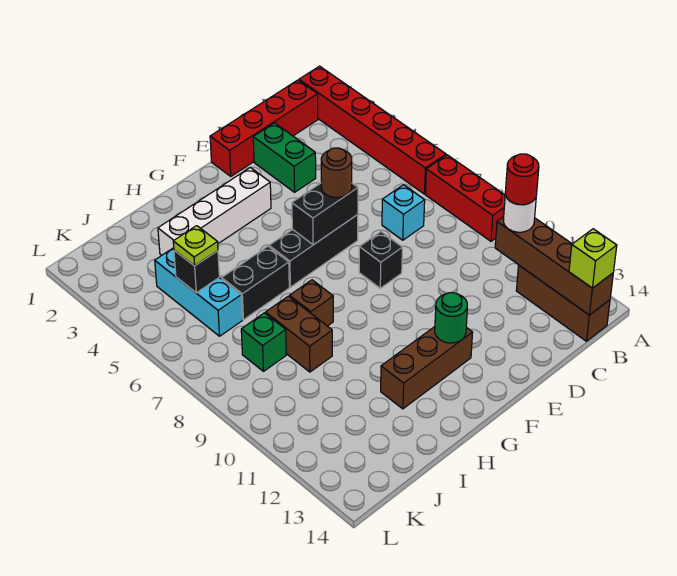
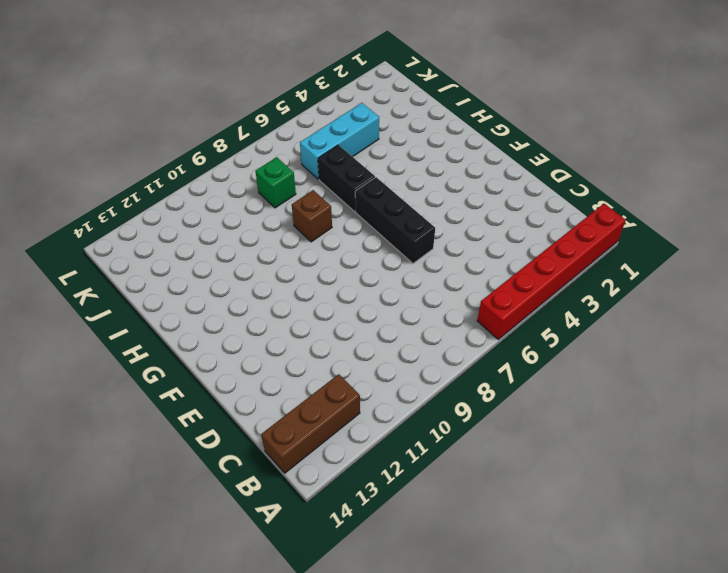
none -> red 1x3 brick [426,155,505,241]
none -> red 1x4 brick [210,80,318,176]
none -> cyan 1x1 brick [382,185,425,240]

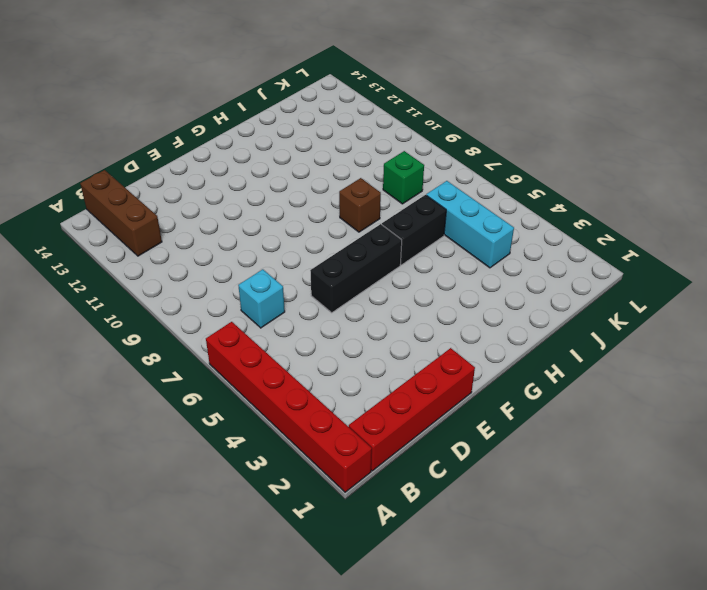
none -> red 1x3 brick [426,155,505,241]
none -> green 1x2 brick [253,123,316,192]
none -> black 1x1 brick [359,232,402,288]

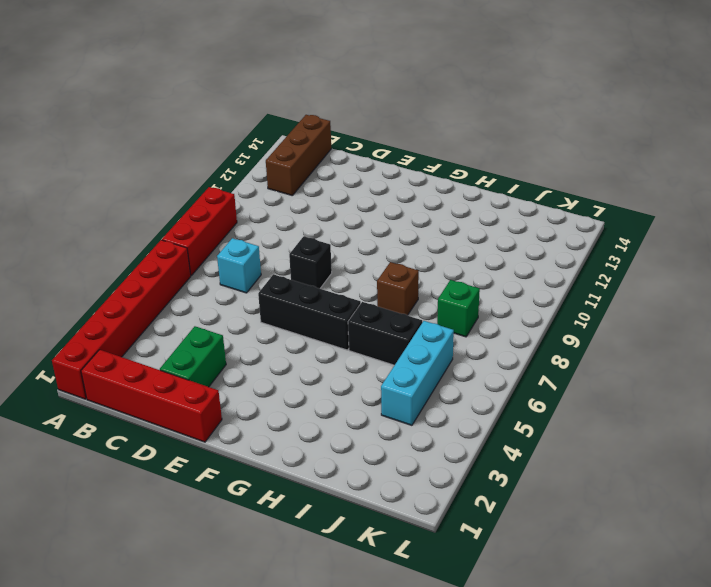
none -> white 1x4 brick [158,167,271,255]
none -> brown 1x3 brick [381,327,473,409]
none -> brown 1x2 brick [266,296,332,372]

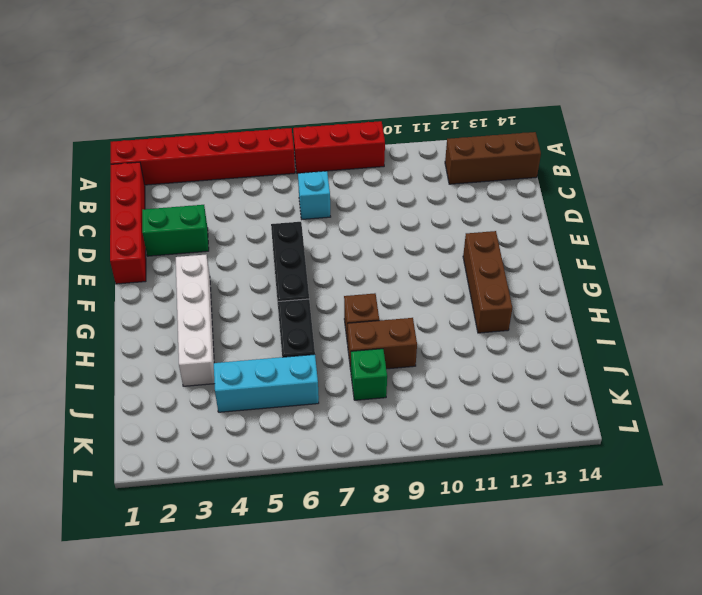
none -> black 1x1 brick [359,232,402,288]
none -> brown 1x4 brick [495,217,613,315]
none -> black 1x2 brick [292,183,358,245]

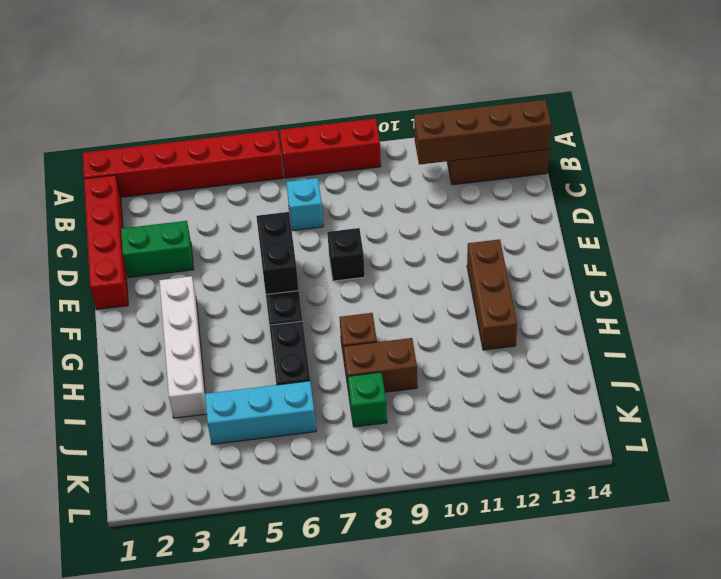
none -> green 1x1 round brick [435,293,467,343]
none -> black 1x1 brick [174,250,219,293]
none -> white 1x1 round brick [504,193,536,232]

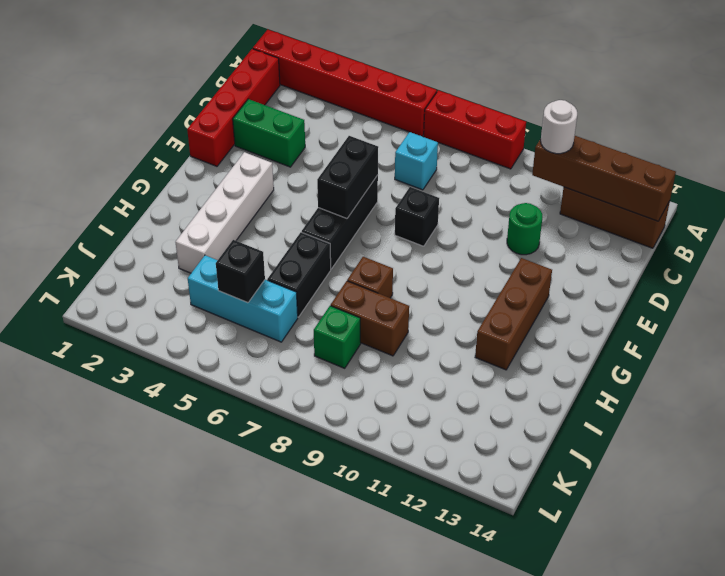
green 1x1 round brick [507,203,542,255] -> green 1x1 round brick moved to [435,293,467,343]
none -> lime 1x1 brick [569,229,617,288]
none -> brown 1x1 round brick [321,148,352,198]
none -> lime 1x1 plate [173,226,218,266]

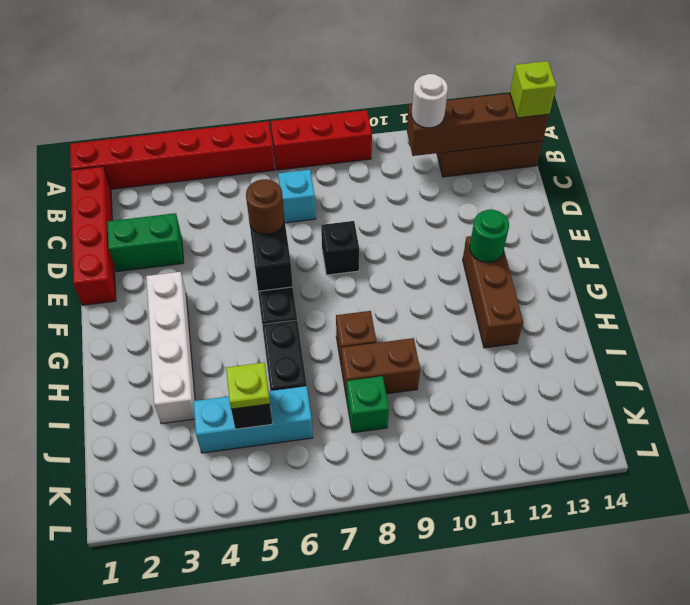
none -> red 1x1 round brick [505,154,539,205]

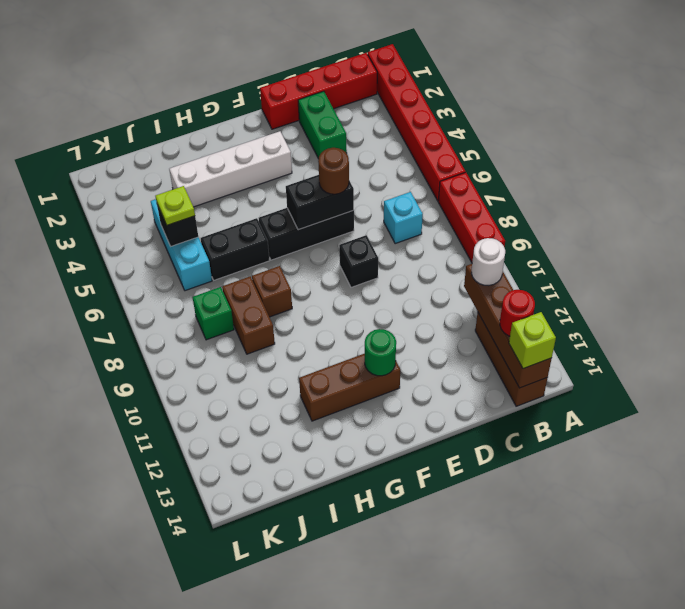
red 1x1 round brick [500,290,535,336] -> red 1x1 round brick moved to [505,154,539,205]

